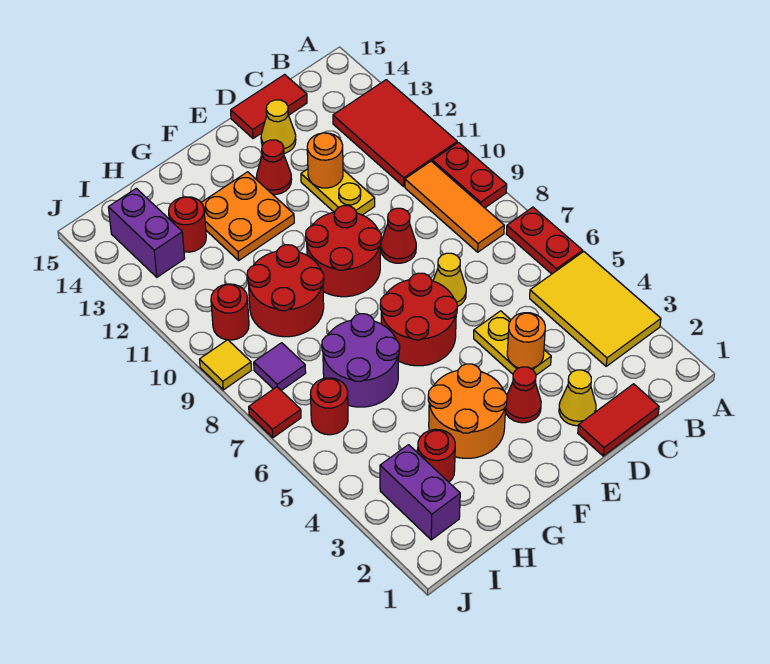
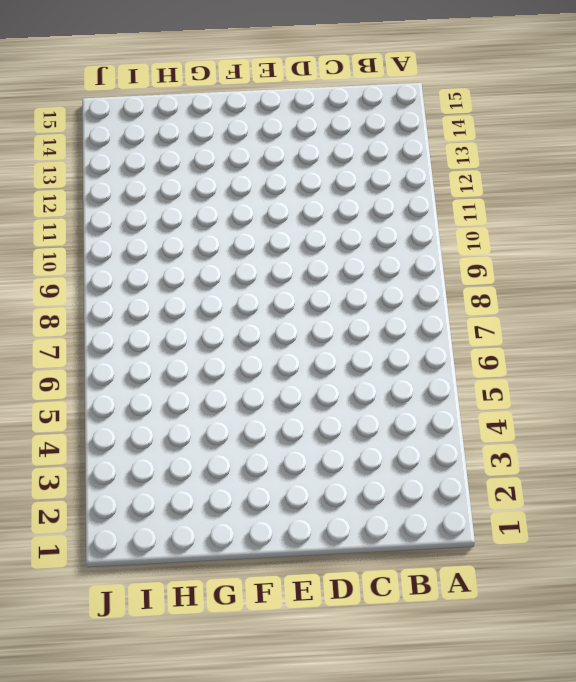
none -> yellow 2x3 tile [530,252,661,366]
none -> red 1x2 plate [506,207,583,274]
none -> red 1x2 plate [432,143,507,208]
none -> red 2x3 tile [333,80,457,186]

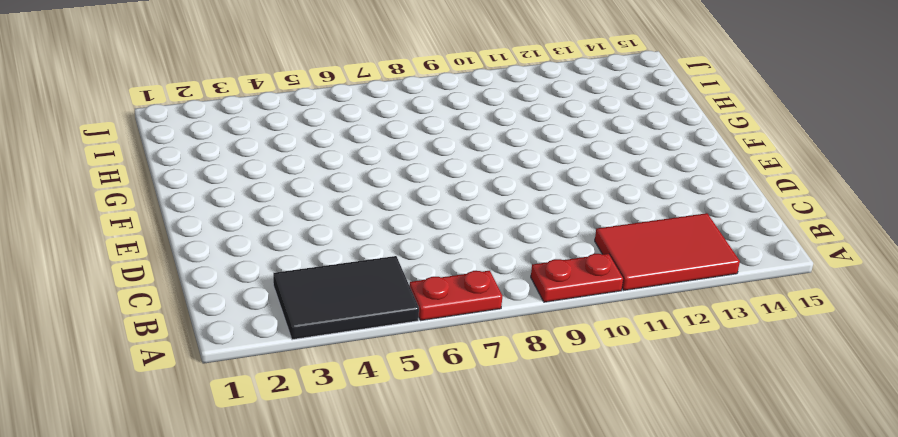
black 2x3 tile [273,256,419,340] -> yellow 2x3 tile [530,252,661,366]
none -> orange 1x3 tile [405,161,504,252]
none -> red 1x2 tile [578,384,659,456]
none -> red 1x2 tile [231,74,307,139]
none -> yellow 1x1 cone [559,370,596,426]

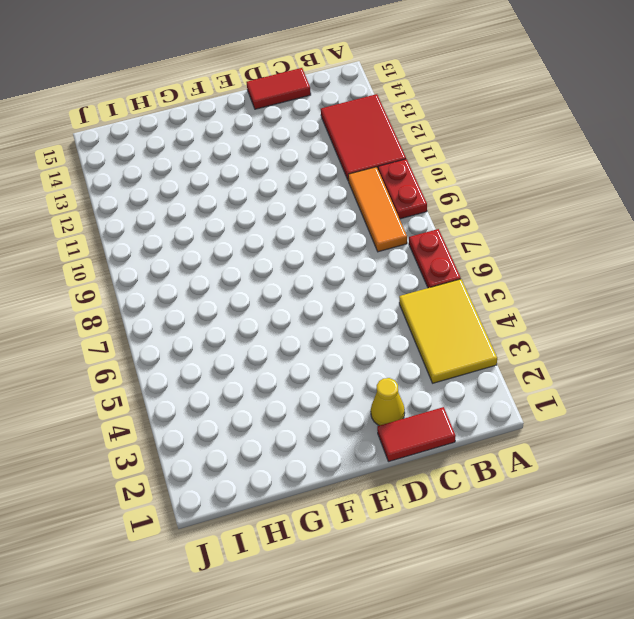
none -> yellow 1x2 plate [474,311,551,375]
none -> yellow 1x1 cone [433,253,466,307]
none -> red 1x1 cone [381,208,416,263]
none -> yellow 1x2 plate [301,169,375,215]

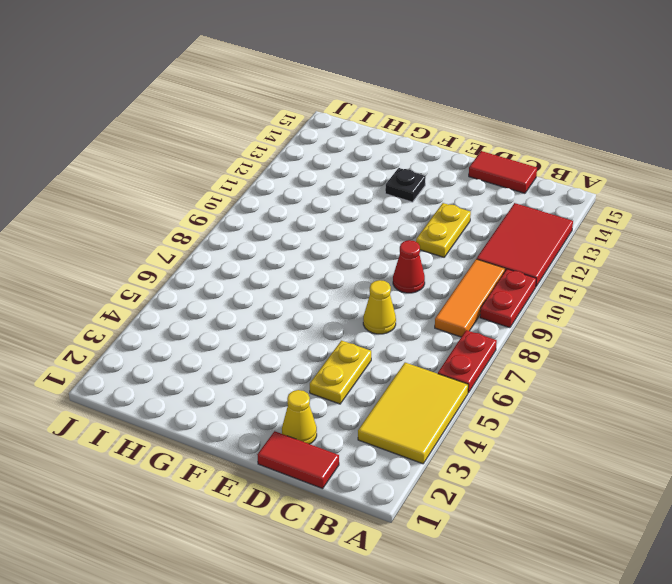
black 1x1 plate [385,168,426,202] -> orange 2x2 plate [201,172,294,260]
none -> yellow 1x1 cone [261,100,296,154]
none -> red 1x1 cone [505,367,541,423]
none -> red 2x2 round brick [380,273,457,366]
none -> red 2x2 round brick [306,206,381,297]

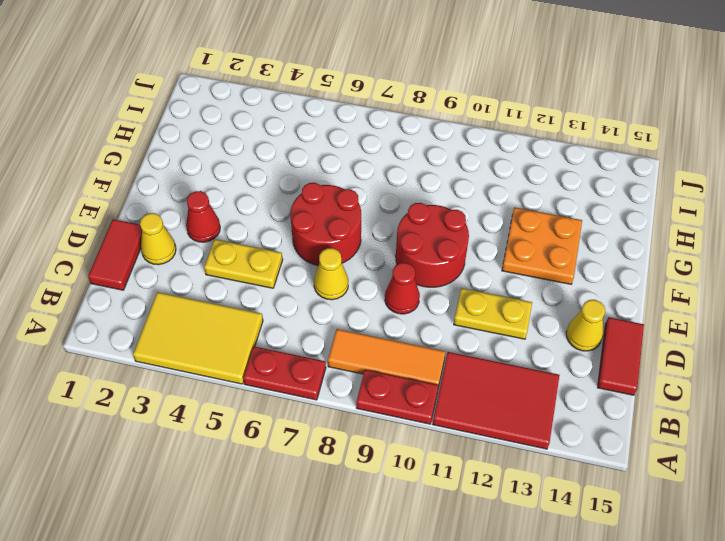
none -> red 1x1 cone [256,140,292,195]
none -> orange 2x2 round brick [428,364,507,458]
none -> purple 2x2 round brick [322,314,400,407]
none -> red 2x2 round brick [247,245,324,337]

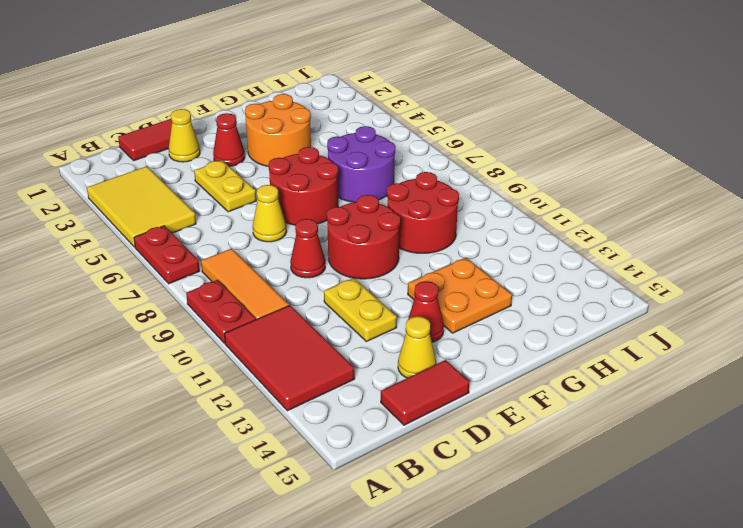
none -> red 1x1 round brick [418,429,455,482]
none -> red 1x1 round brick [169,197,206,252]
none -> purple 1x2 brick [380,445,460,540]
none -> red 1x1 round brick [311,378,348,435]

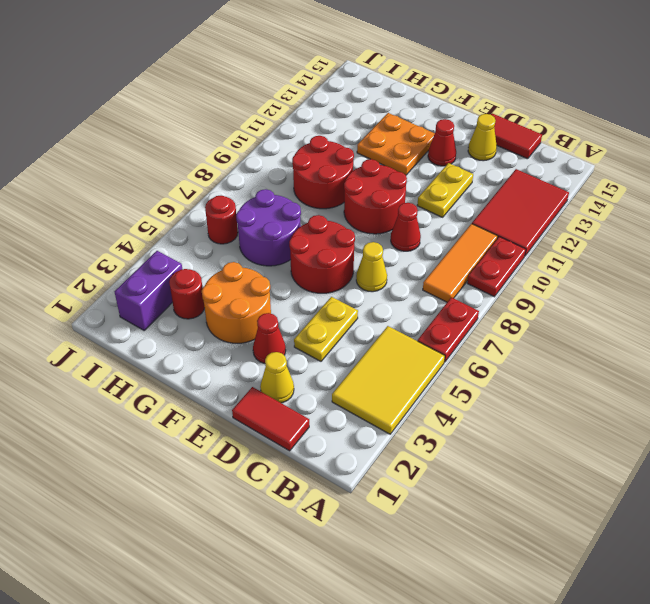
none -> red 1x1 round brick [169,197,206,252]
none -> purple 1x1 tile [254,343,306,390]
none -> red 1x1 round brick [211,284,249,340]
none -> purple 1x2 brick [108,188,185,277]

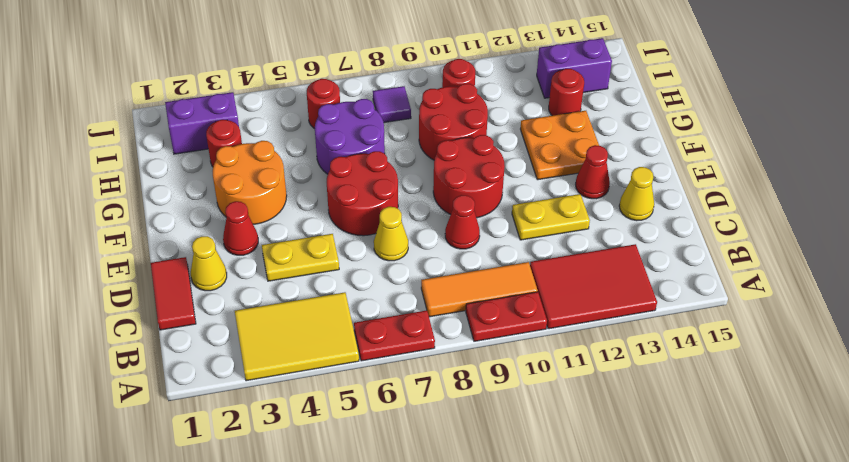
none -> red 1x2 tile [231,74,307,139]
none -> red 1x1 tile [249,387,301,438]
none -> yellow 1x1 tile [200,340,251,390]
none -> orange 1x1 round brick [507,313,545,369]

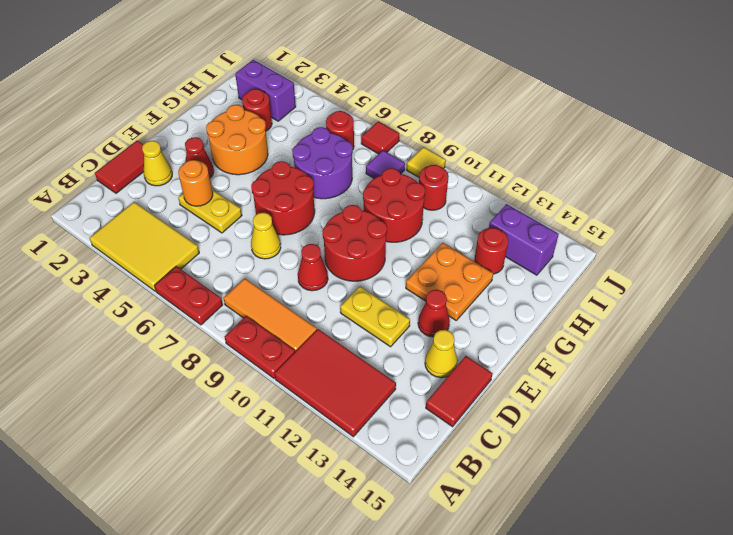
none -> orange 1x1 round brick [307,133,343,188]

